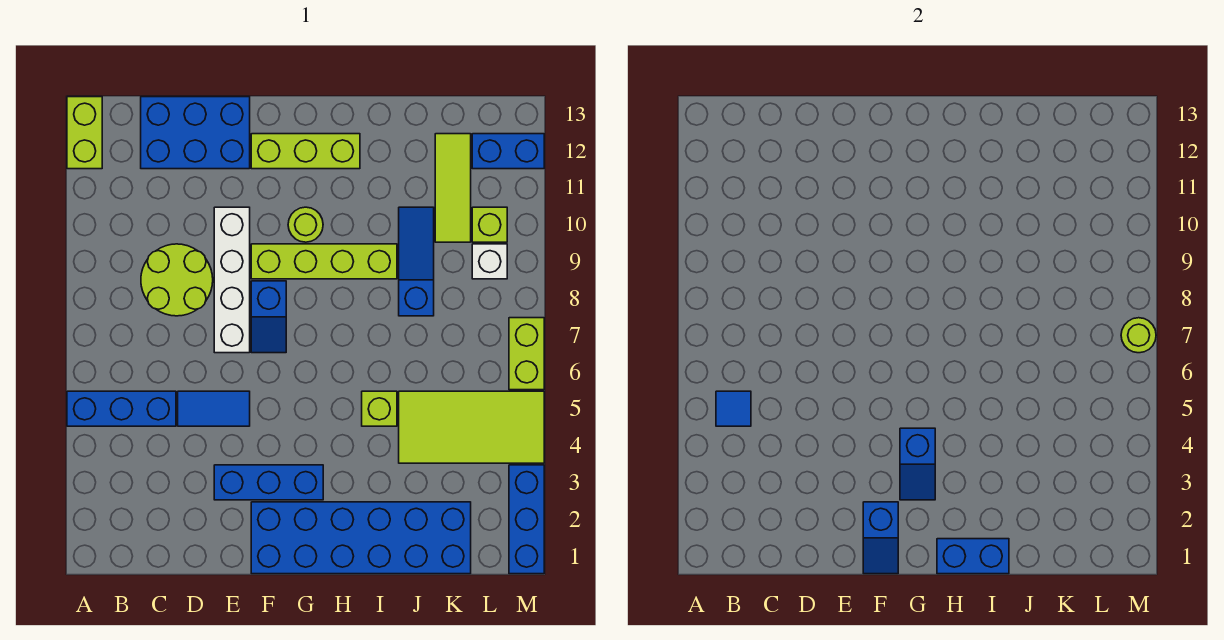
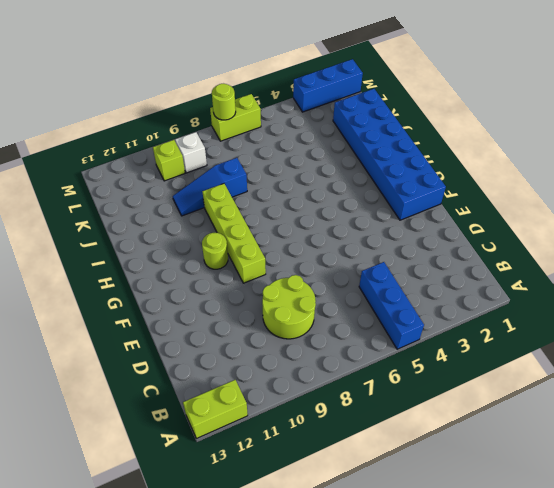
none -> blue 2x3 brick [141,97,250,169]
none -> blue 1x2 tile [178,391,250,426]
none -> blue 1x3 brick [214,465,323,500]

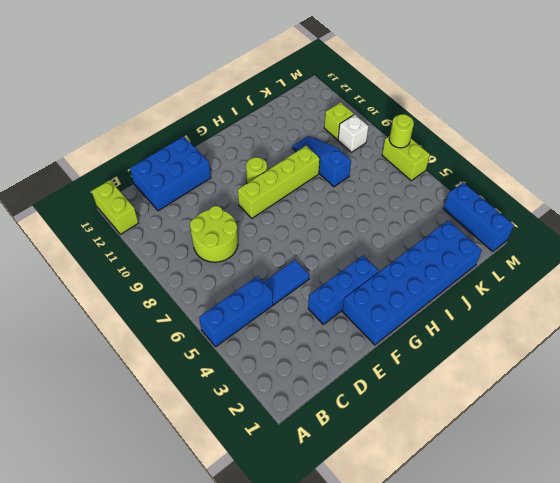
none -> white 1x4 brick [214,207,250,353]
none -> blue 1x2 slope [251,281,286,353]
none -> lime 1x3 brick [251,134,360,169]

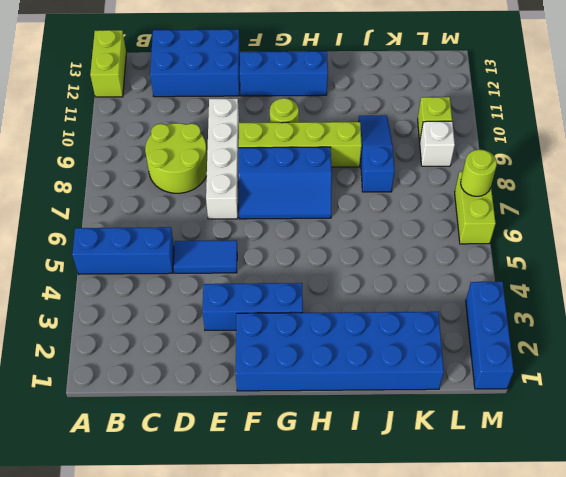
blue 2x3 slope [238,147,332,219] -> blue 1x2 slope [251,281,286,353]
blue 1x3 brick [240,51,328,96] -> lime 1x3 brick [251,134,360,169]
none -> lime 1x1 brick [362,391,397,426]
none -> lime 2x4 tile [399,391,544,463]
none -> lime 1x3 tile [435,134,471,242]

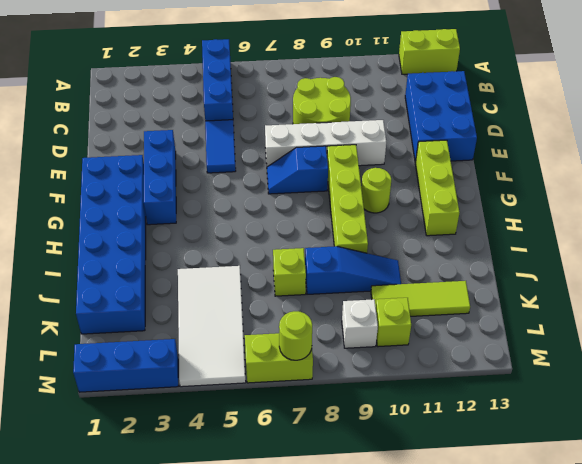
white 2x4 tile [178,266,246,387] -> lime 2x4 tile [399,391,544,463]
lime 1x1 brick [273,248,306,296] -> lime 1x1 brick moved to [362,391,397,426]
none -> blue 1x2 brick [472,134,544,169]
none -> blue 1x1 tile [716,391,751,426]
none -> blue 1x2 slope [863,502,898,574]

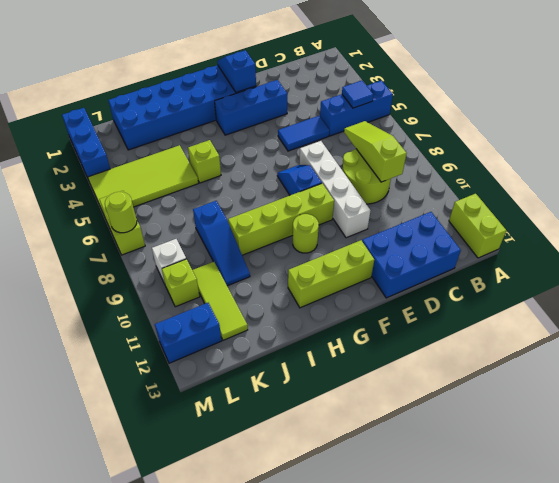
lime 1x3 slope [344,121,407,182] -> none
none -> blue 1x2 slope [900,428,935,500]
none -> blue 1x2 brick [937,539,1009,574]

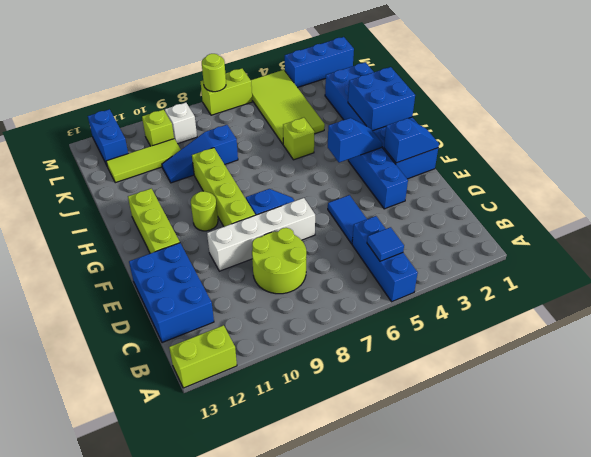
blue 2x2 brick [348,67,415,131] -> blue 1x2 brick [937,539,1009,574]

